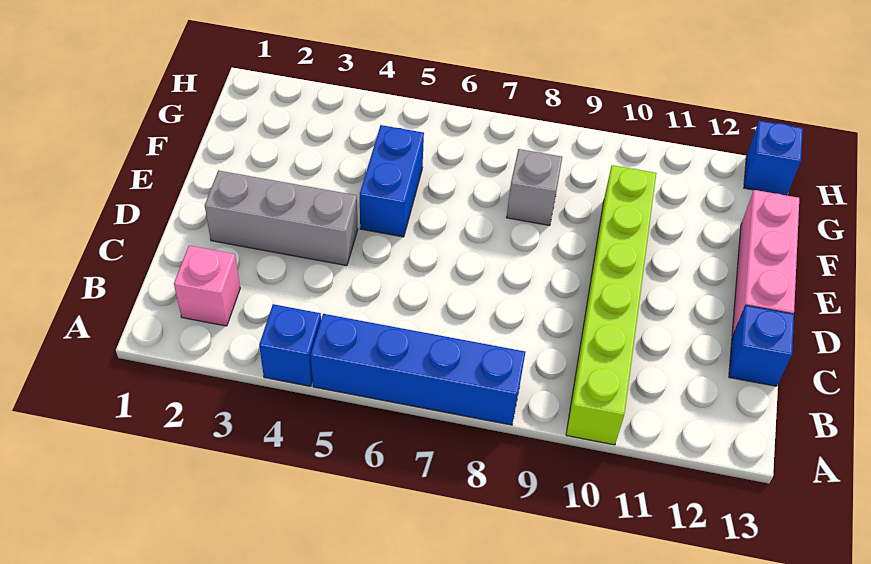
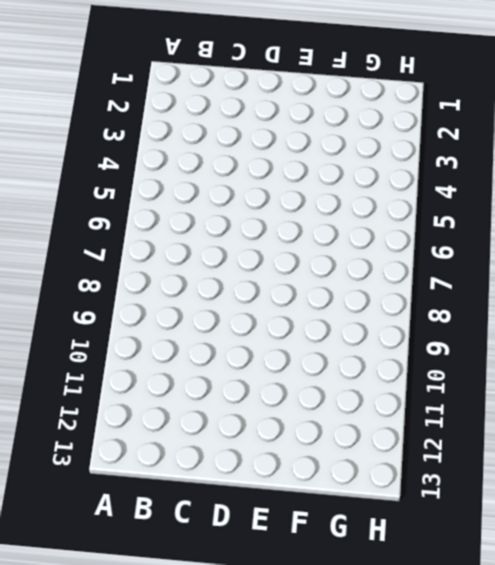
none -> blue 1x1 brick [259,304,321,386]
none -> blue 1x4 brick [311,314,525,425]

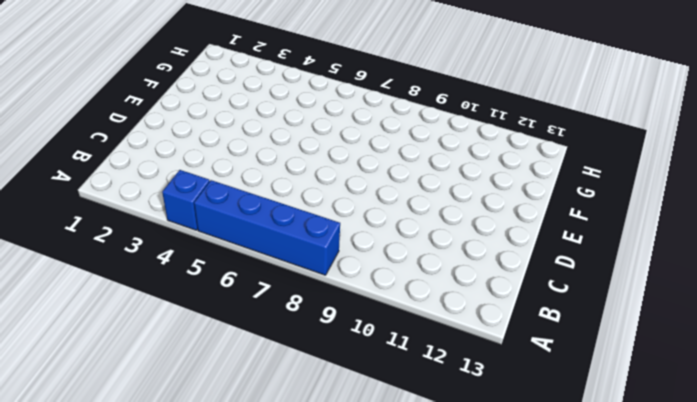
none -> lime 1x6 brick [566,165,656,445]
none -> pink 1x1 brick [174,246,240,326]

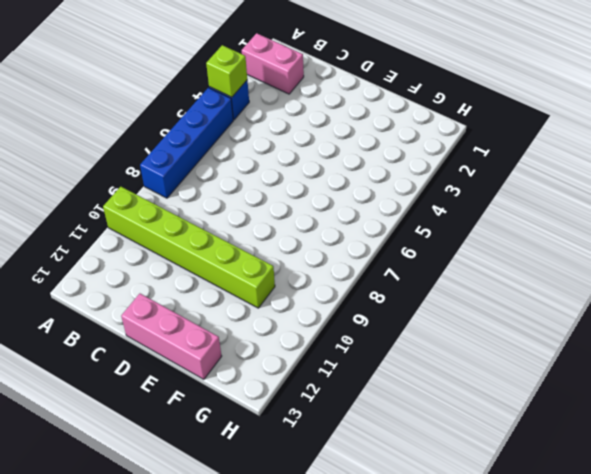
pink 1x2 brick [242,33,304,94] -> pink 1x1 brick [174,246,240,326]
lime 1x1 brick [206,45,247,97] -> none
none -> blue 1x1 brick [729,305,794,386]
none -> grey 1x3 brick [205,170,358,266]

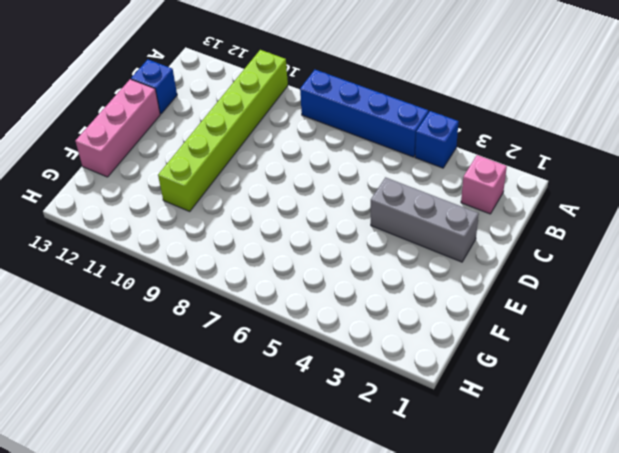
none -> blue 1x2 brick [360,125,424,237]
none -> grey 1x1 brick [506,149,562,226]

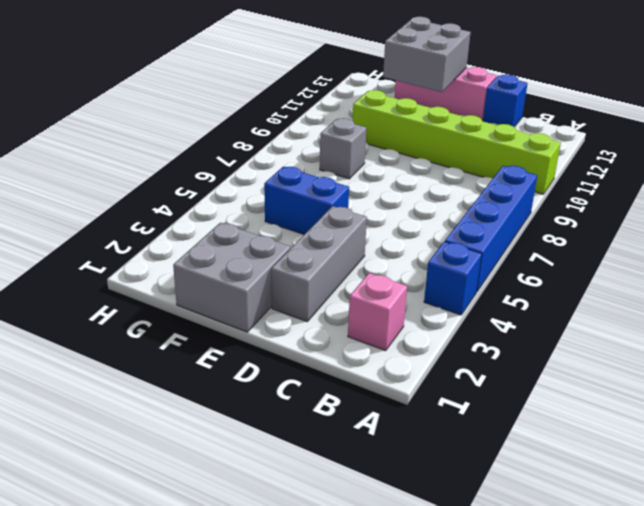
grey 2x2 brick [173,223,291,332] -> none
grey 2x2 brick [383,17,471,92] -> none
none -> blue 1x1 brick [744,121,803,195]

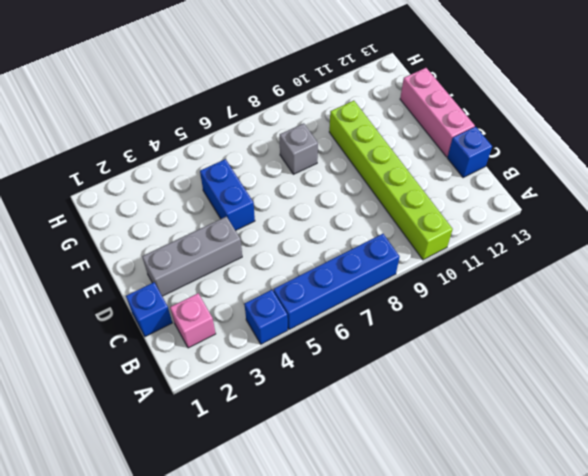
blue 1x1 brick [126,282,172,337] -> blue 1x1 brick moved to [744,121,803,195]

